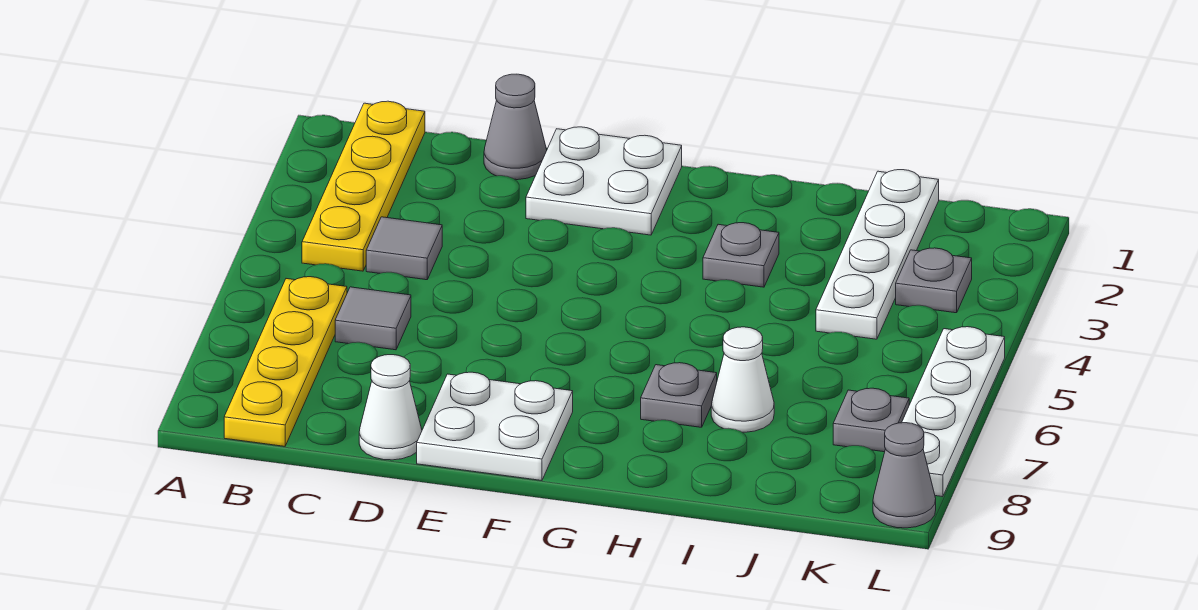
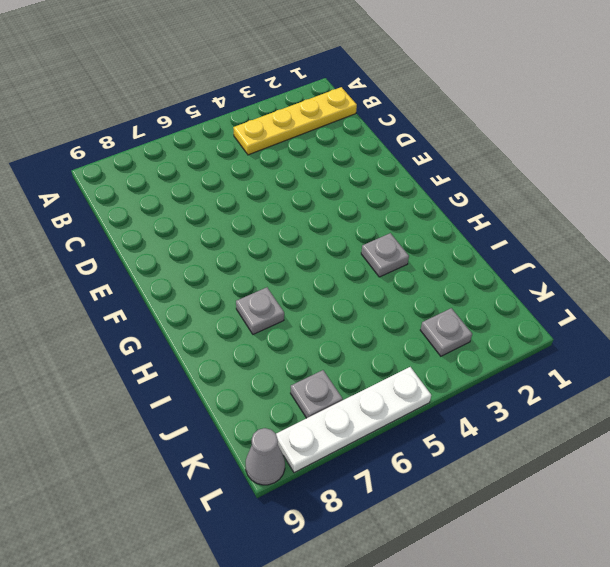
none -> yellow 1x4 plate [224,277,347,446]
none -> grey 1x1 tile [366,217,442,280]
none -> grey 1x1 tile [335,287,411,350]

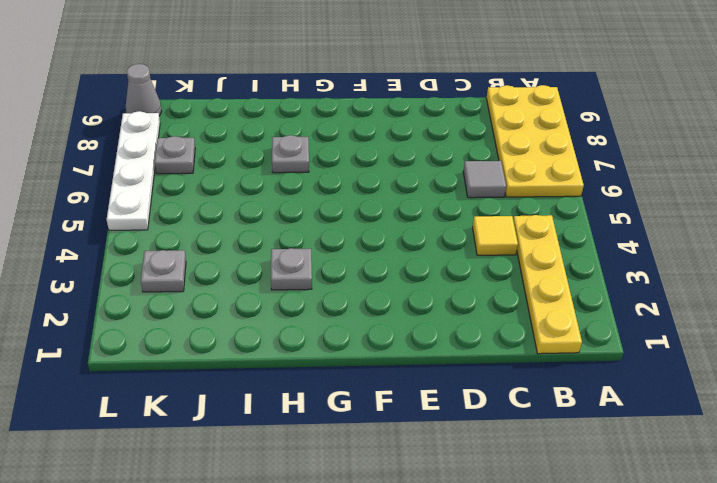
yellow 2x4 plate [486,85,584,197] -> yellow 1x4 plate [224,277,347,446]
yellow 1x1 tile [472,216,518,255] -> grey 1x1 tile [366,217,442,280]
none -> grey 1x1 cone [484,74,547,180]
none -> white 1x1 cone [359,355,422,460]
none -> white 2x2 plate [526,127,682,235]

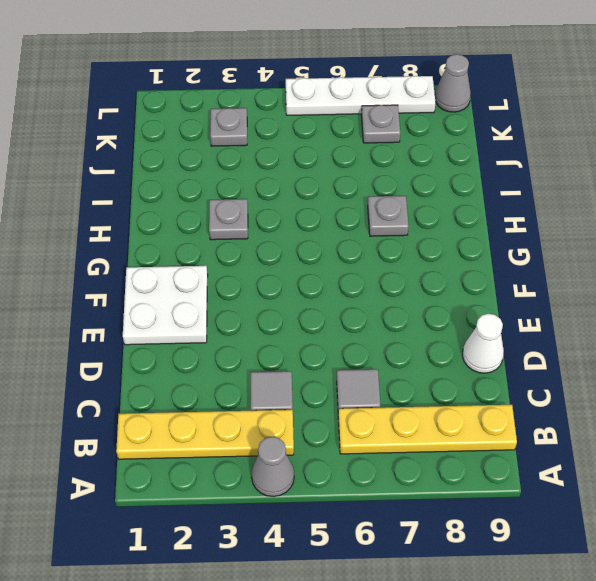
grey 1x1 cone [251,437,294,497] -> grey 1x1 cone moved to [484,74,547,180]
none -> white 2x2 plate [417,372,573,480]
none -> white 1x1 cone [711,327,774,432]
none -> white 1x4 plate [816,170,939,339]

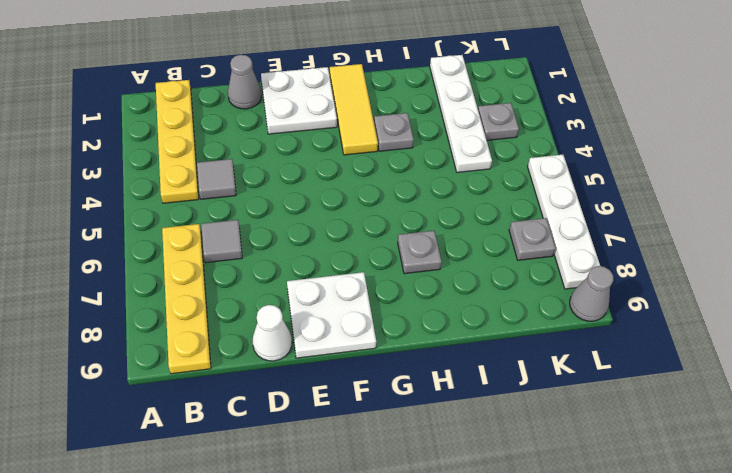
yellow 1x3 tile [330,64,378,155] -> none
none -> white 1x1 cone [711,327,774,432]

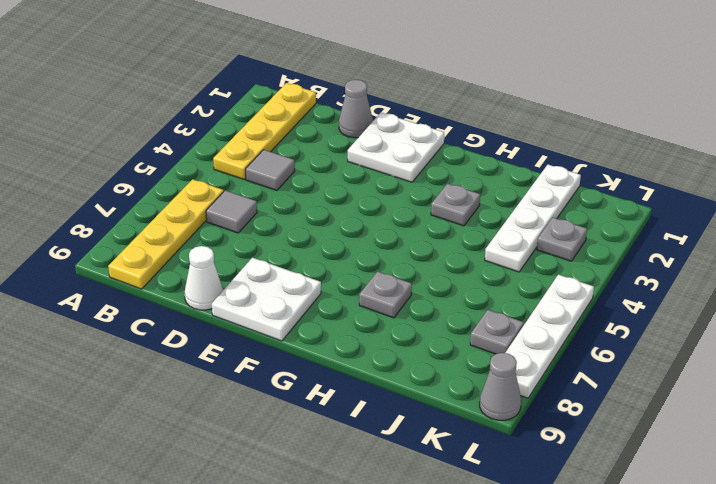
none -> white 1x1 cone [711,327,774,432]

